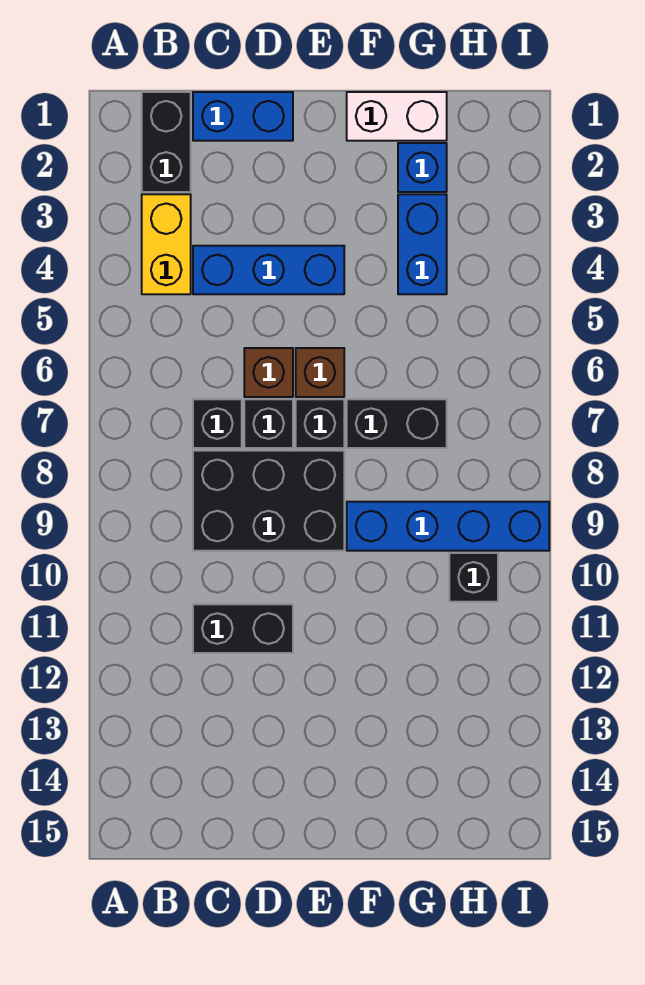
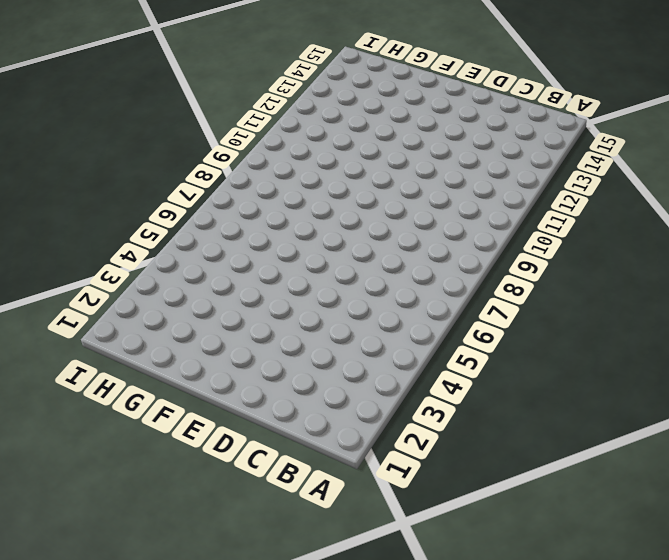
none -> black 1x2 brick [142,92,191,192]
none -> yellow 1x2 brick [142,194,191,294]
none -> blue 1x2 brick [193,92,293,141]

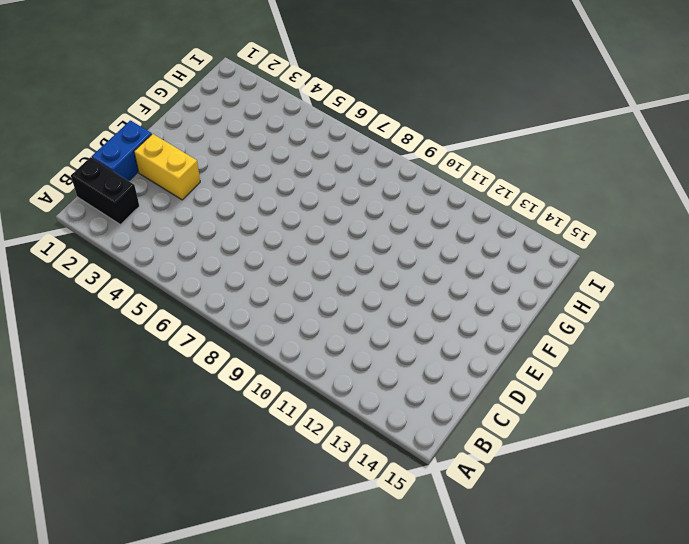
yellow 1x2 brick [134,134,200,200] -> yellow 1x2 brick moved to [142,194,191,294]
none -> blue 1x3 brick [193,246,344,294]
none -> black 1x1 brick [193,399,242,448]
none -> black 2x3 brick [193,451,344,551]

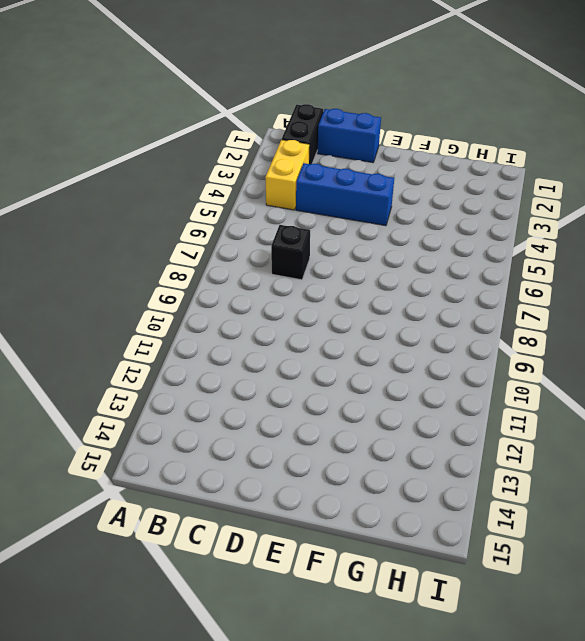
none -> black 2x3 brick [193,451,344,551]
none -> black 1x2 brick [193,604,293,653]
none -> brown 1x1 brick [244,348,293,397]

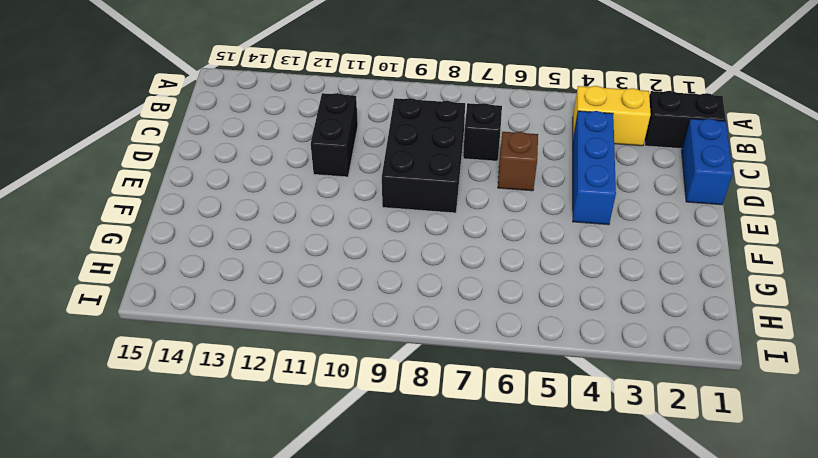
none -> black 1x1 brick [244,399,293,448]
none -> brown 1x1 brick [296,348,344,397]
none -> black 1x1 brick [296,399,344,448]

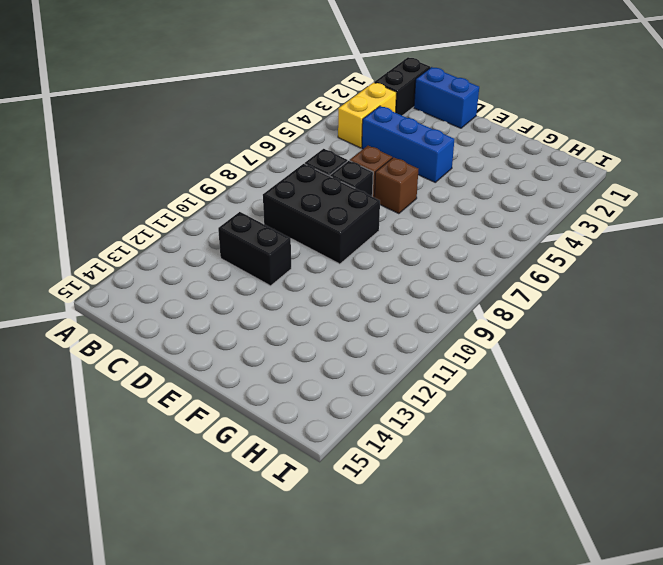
none -> black 1x1 brick [296,399,344,448]
none -> white 1x2 brick [347,92,447,141]
none -> black 1x2 brick [347,399,447,448]

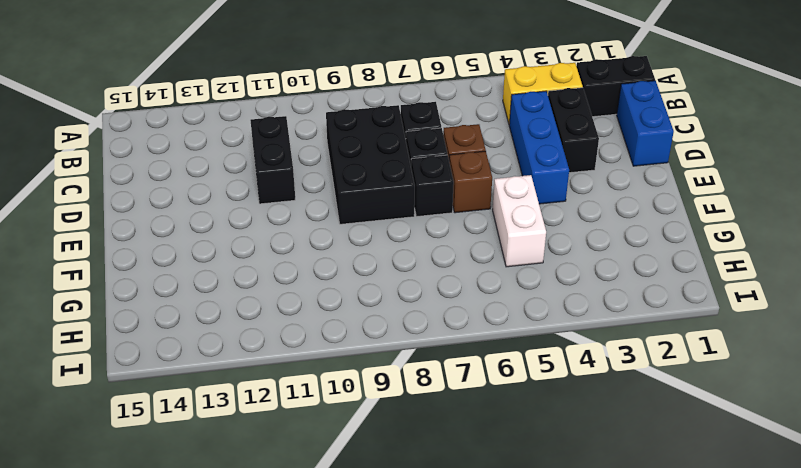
black 1x2 brick [548,88,599,173] -> black 1x2 brick moved to [347,399,447,448]
white 1x2 brick [493,175,546,267] -> white 1x2 brick moved to [347,92,447,141]
none -> blue 1x4 brick [347,502,549,551]
none -> blue 1x1 brick [398,143,447,192]
none -> blue 1x2 brick [398,194,447,294]

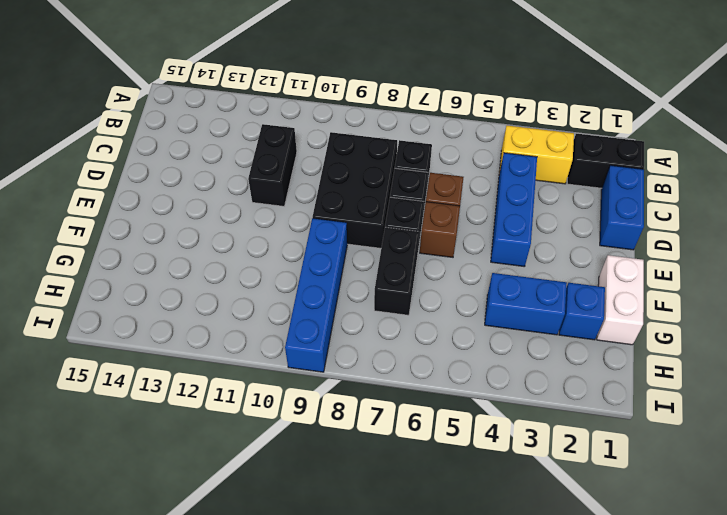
none -> black 1x1 brick [449,553,498,602]

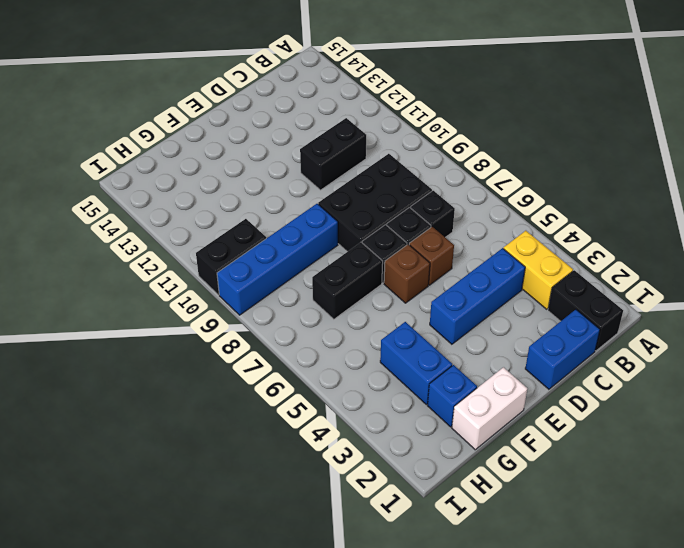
black 1x2 brick [196,219,266,295] -> black 1x1 brick [449,553,498,602]

